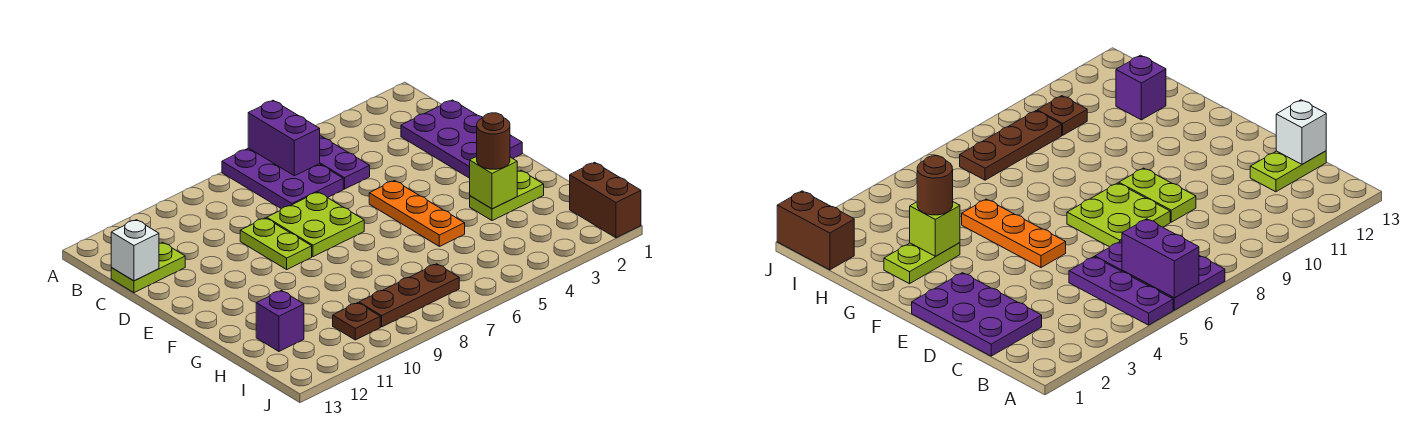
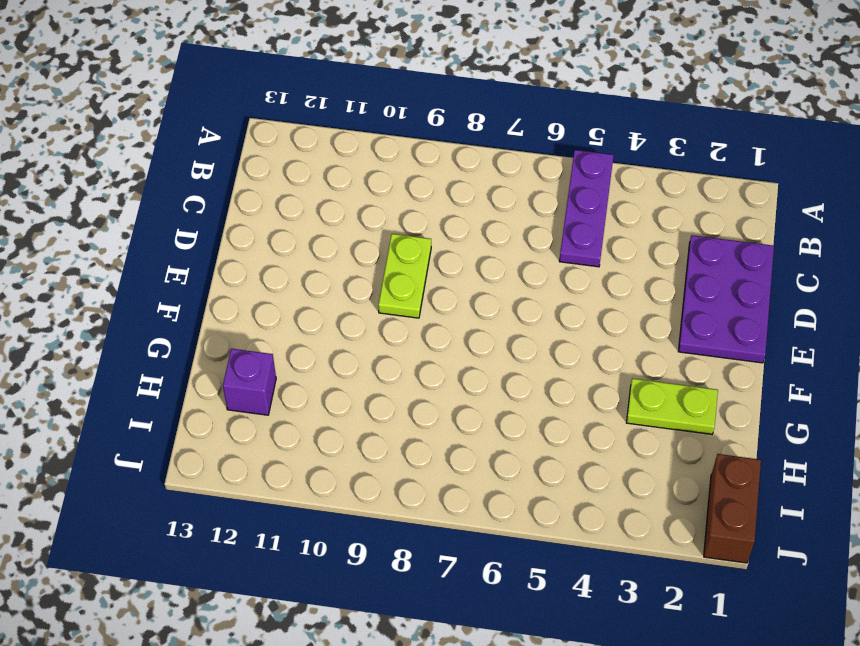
none -> purple 2x3 plate [222,148,343,209]
none -> lime 1x2 plate [111,242,185,293]
none -> lime 2x2 plate [267,192,364,257]

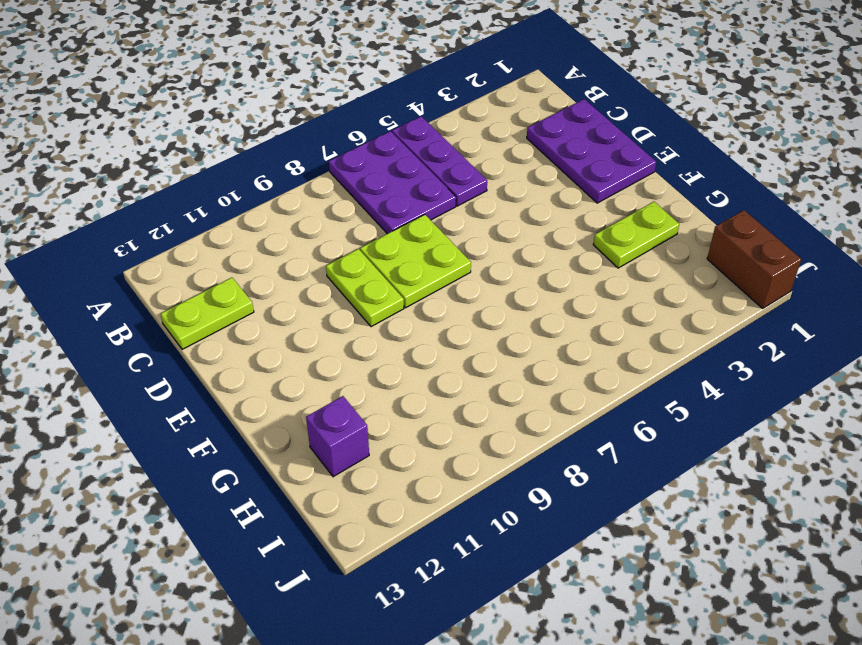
none -> orange 1x3 plate [369,181,465,246]
none -> brown 1x3 plate [359,264,459,327]
none -> brown 1x1 plate [333,303,380,340]

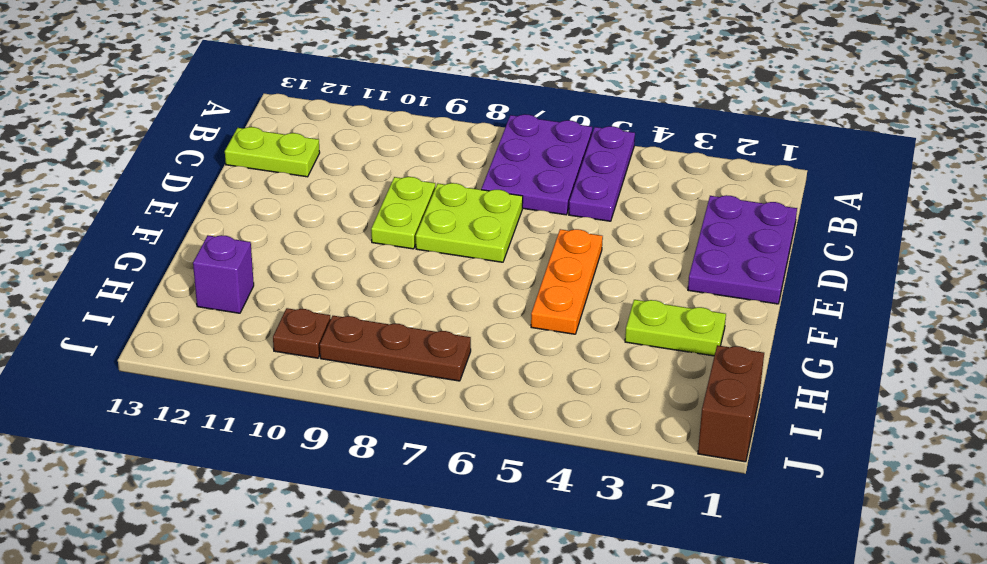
none -> purple 1x2 brick [248,100,320,176]
none -> white 1x1 brick [111,220,159,281]
none -> lime 1x1 brick [470,157,517,209]

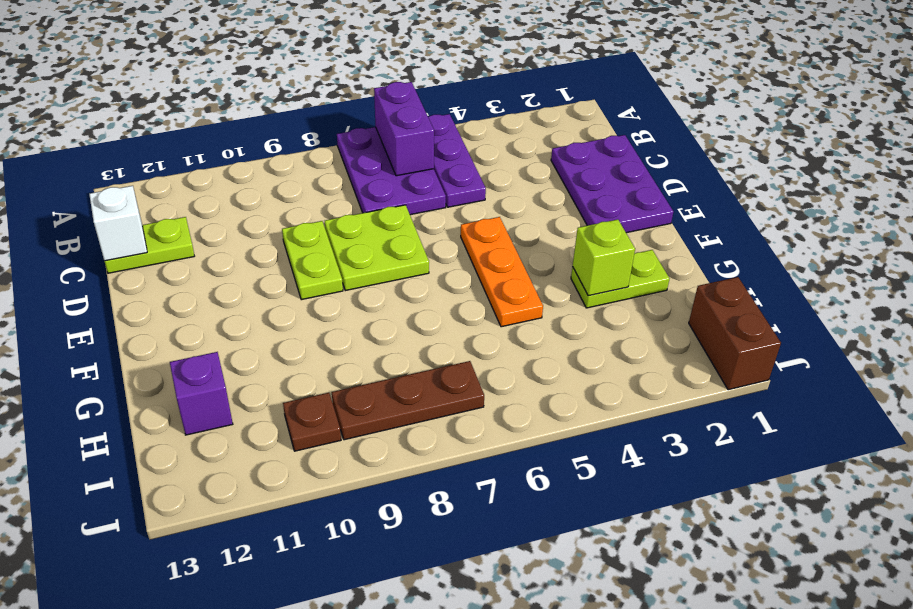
none -> brown 1x1 round brick [477,113,510,169]

